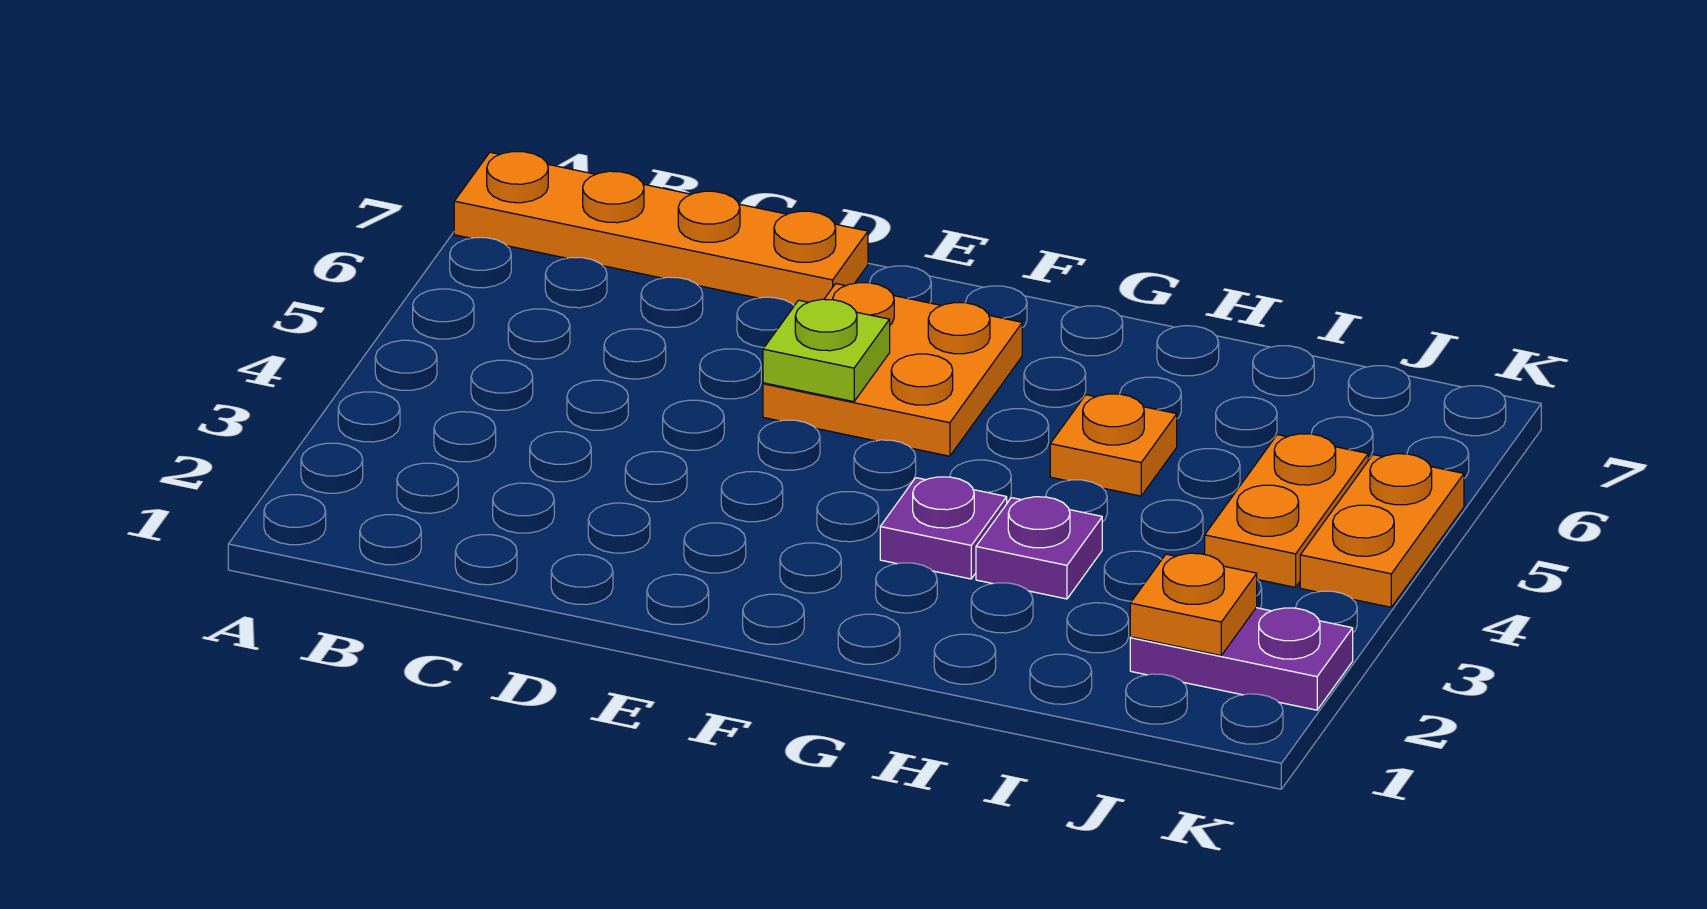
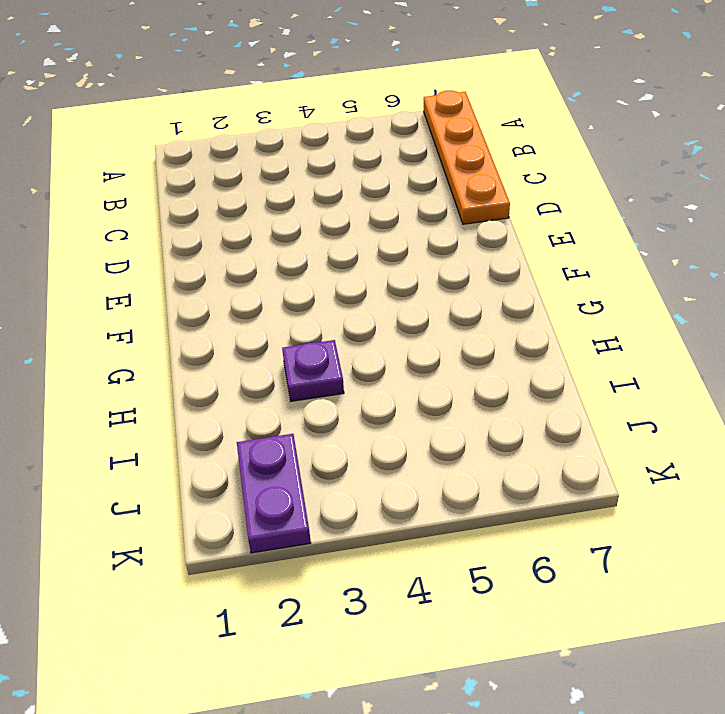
none -> orange 2x2 plate [763,283,1022,456]
none -> purple 1x1 plate [880,477,1007,579]

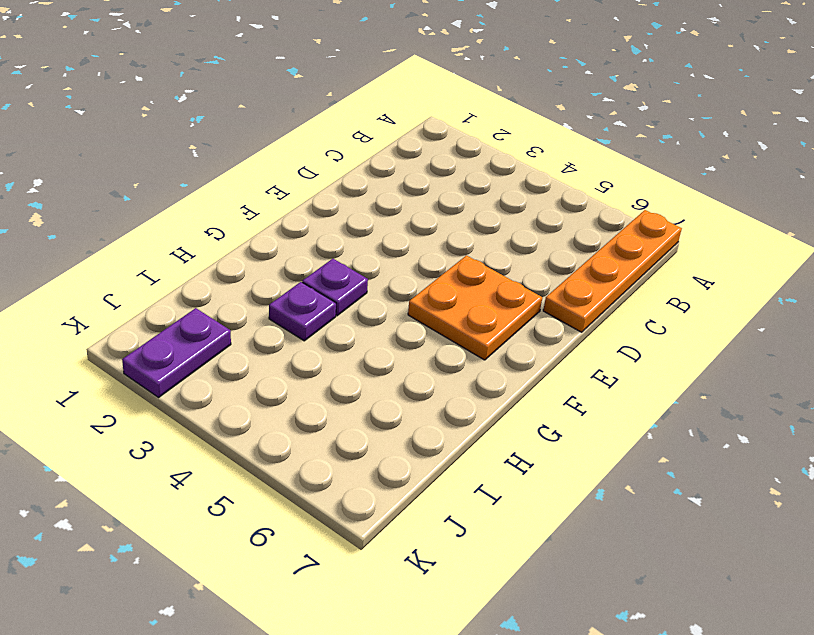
none -> orange 1x1 plate [1050,394,1177,496]
none -> orange 1x2 plate [1205,434,1368,587]

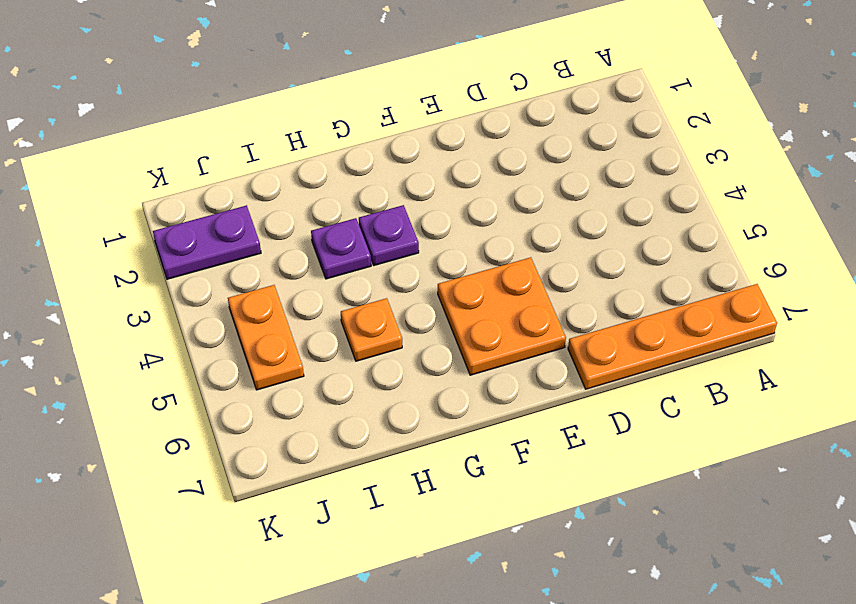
none -> orange 1x2 plate [1300,454,1464,607]
none -> lime 1x1 plate [763,299,890,402]

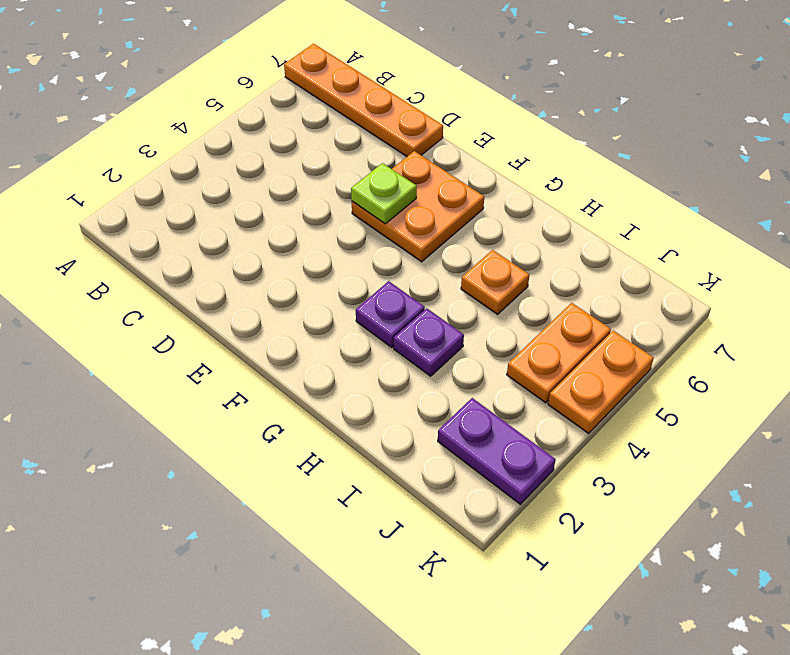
none -> orange 1x1 plate [1130,553,1257,656]

